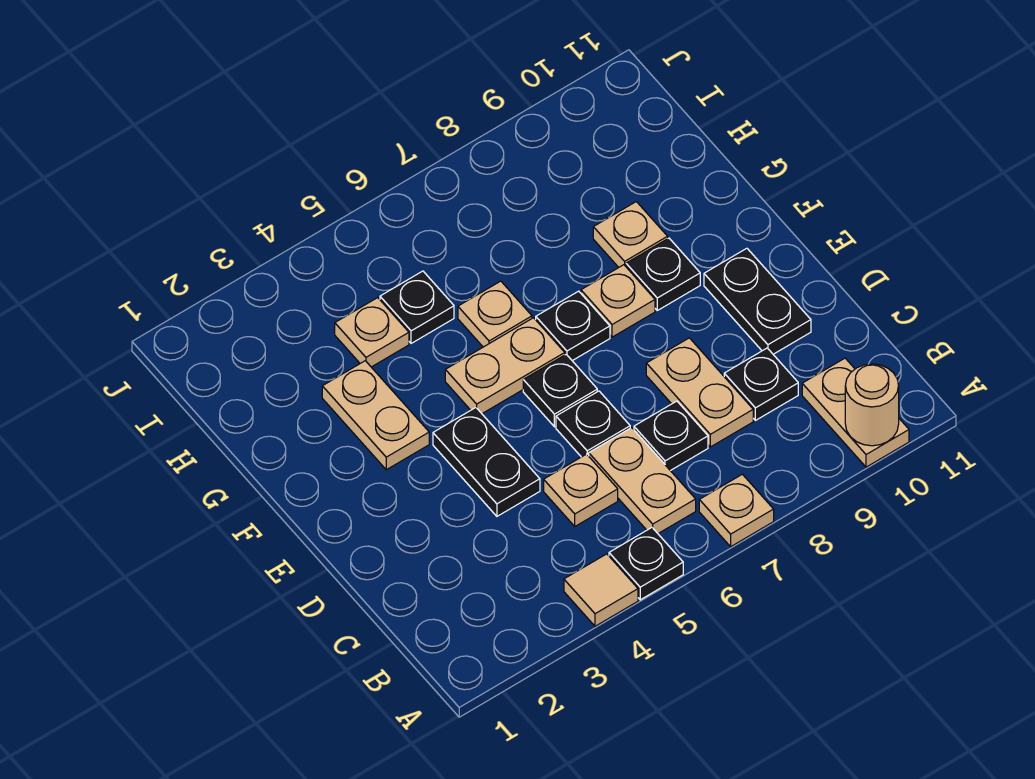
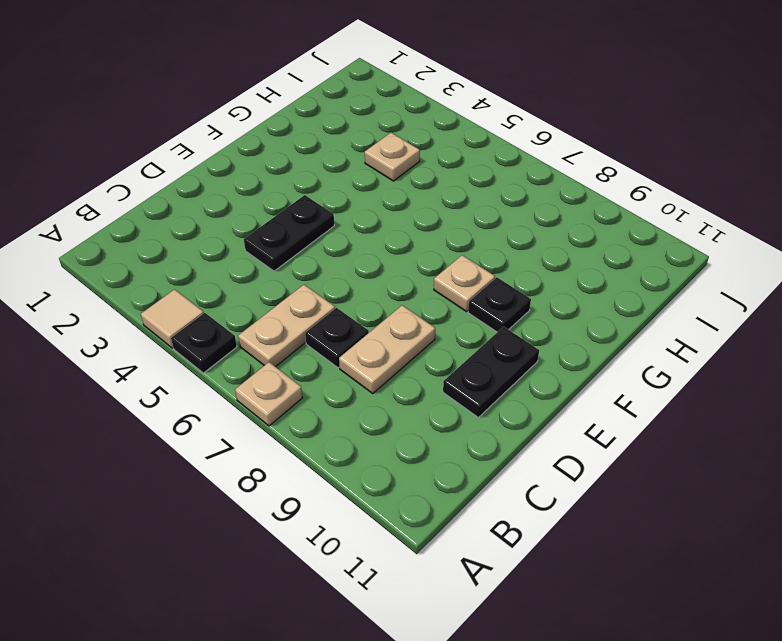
none -> tan 1x2 plate [802,358,909,467]
none -> tan 1x1 plate [544,454,618,526]
none -> black 1x1 plate [724,348,798,420]

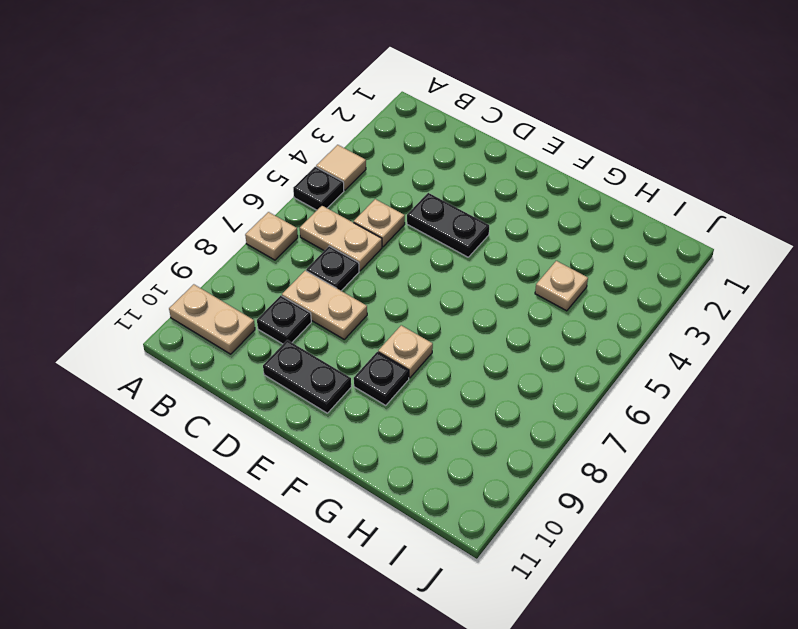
none -> black 1x1 plate [556,391,630,457]
none -> black 1x1 plate [523,354,597,427]
none -> tan 1x2 plate [322,361,429,470]

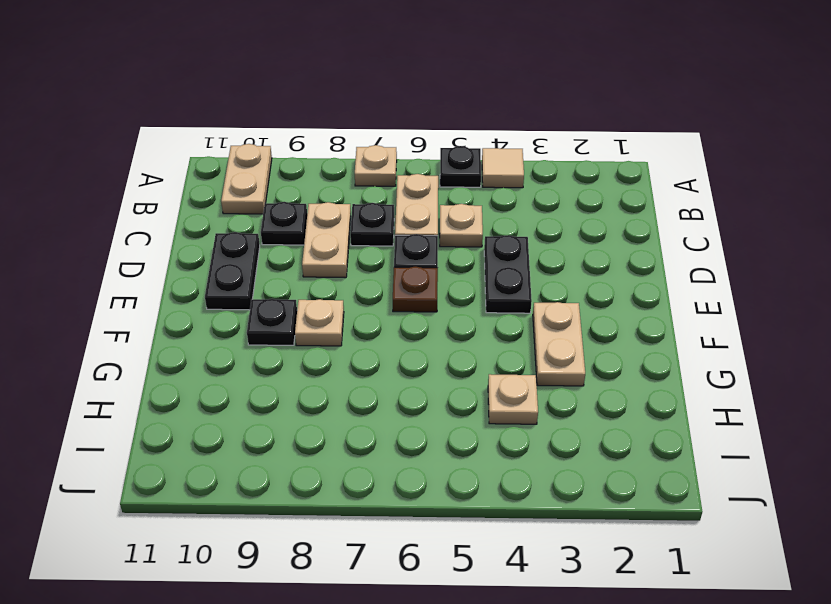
brown 1x1 plate [393,267,438,312] -> black 1x1 plate [523,354,597,427]
none -> tan 1x2 plate [445,318,565,413]
none -> black 1x1 plate [536,291,610,361]
none -> tan 1x1 plate [458,281,532,347]

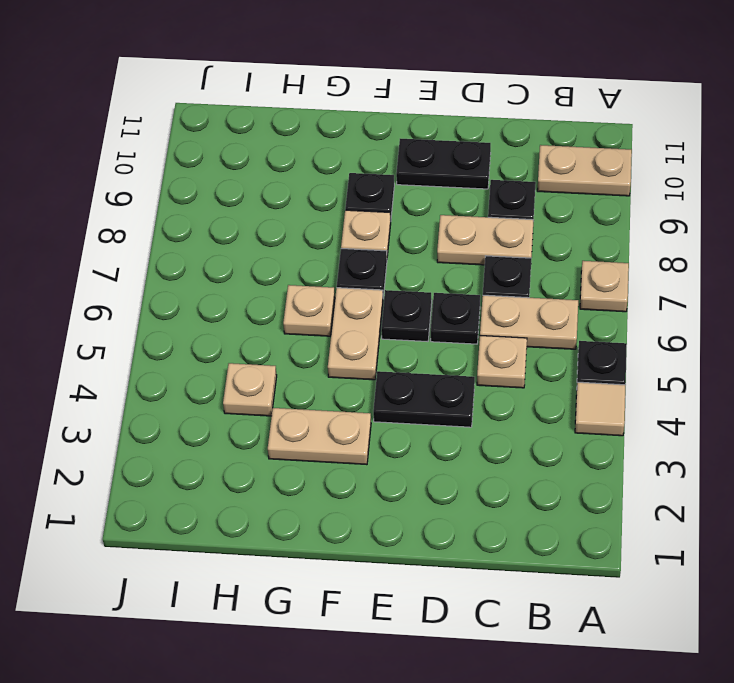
none -> tan 1x1 plate [593,202,668,267]
none -> black 1x1 plate [380,271,454,343]
none -> tan 1x1 round brick [845,364,899,446]

